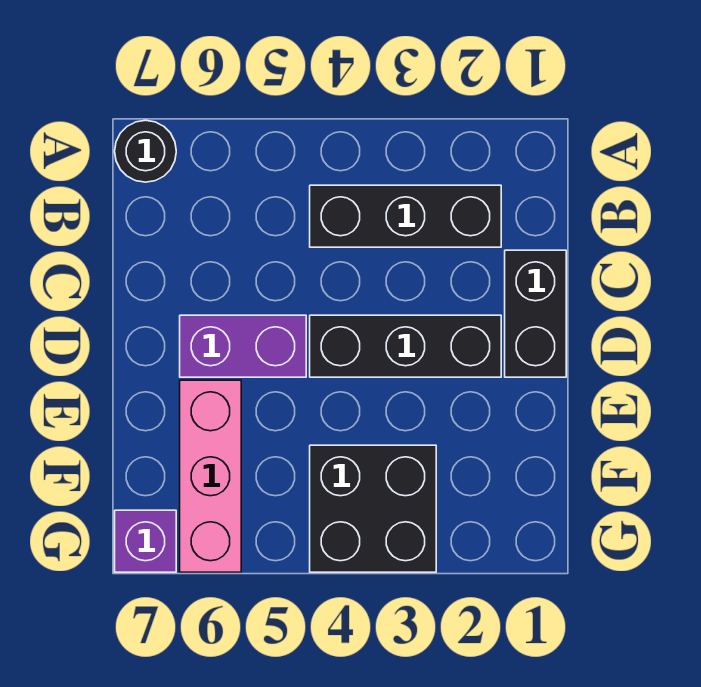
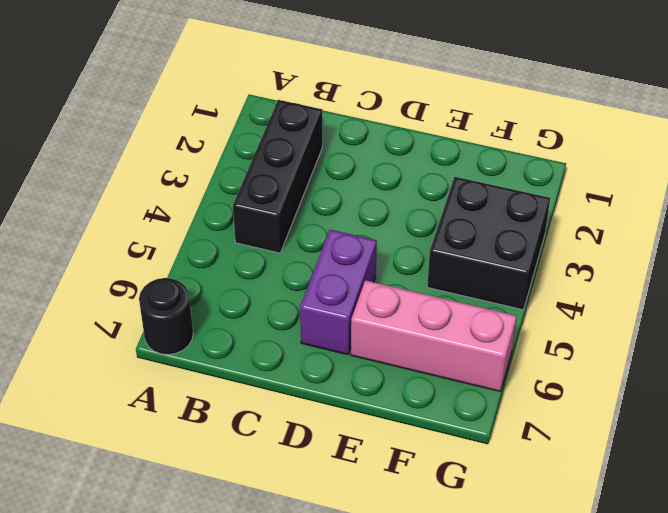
none -> black 1x2 brick [505,250,566,377]
none -> black 1x3 brick [310,315,501,377]

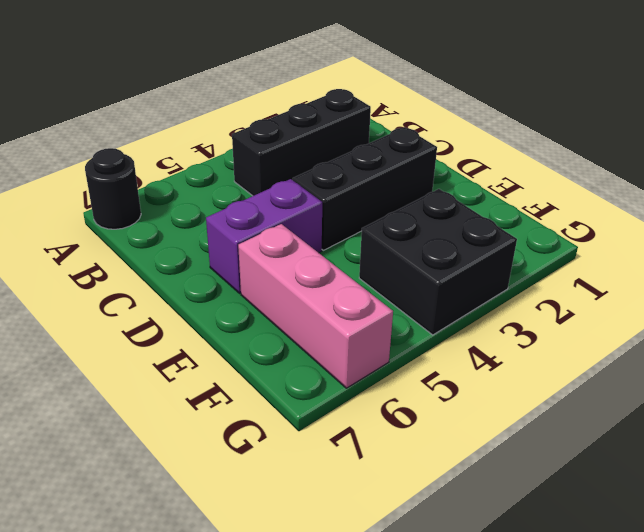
none -> black 1x2 brick [505,250,566,377]
none -> purple 1x1 brick [115,510,176,572]

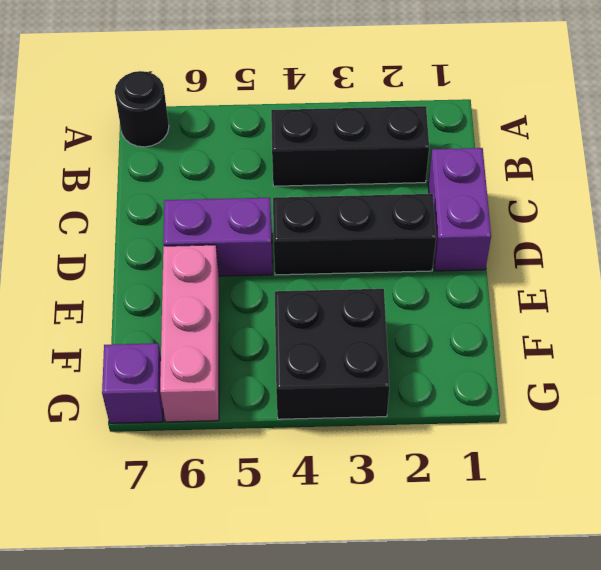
purple 1x2 brick [428,148,491,271] -> black 1x2 brick [505,250,566,377]

